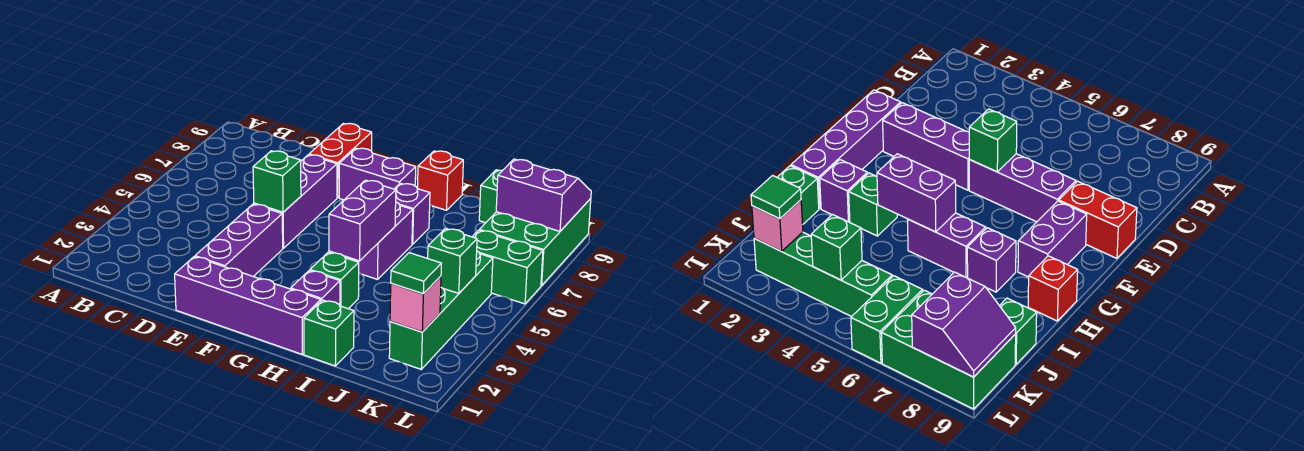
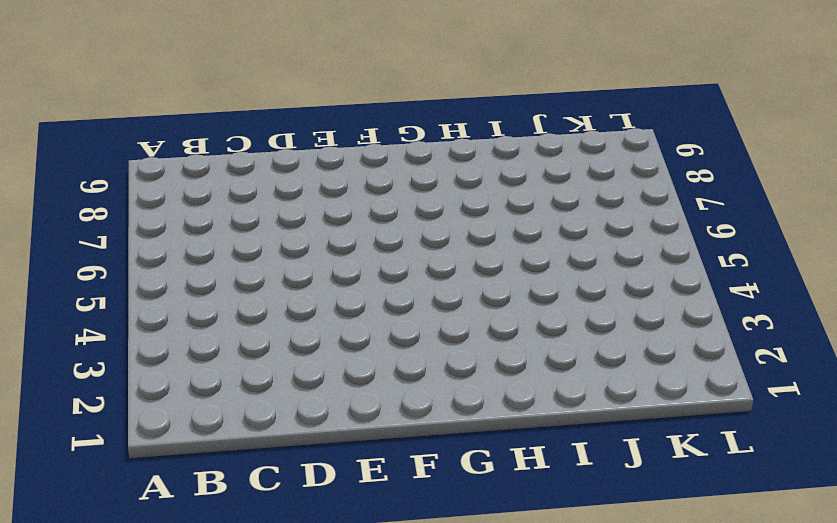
none -> purple 1x4 brick [175,257,321,354]
none -> purple 1x3 brick [195,204,283,277]
none -> purple 1x3 brick [254,155,337,248]

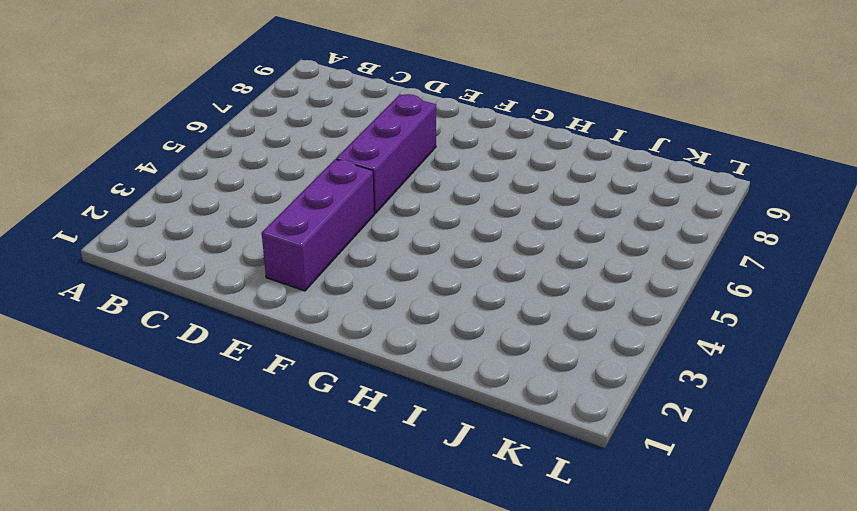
none -> purple 1x4 brick [175,257,321,354]
none -> red 1x2 brick [309,123,372,198]
none -> purple 1x2 brick [339,148,416,200]

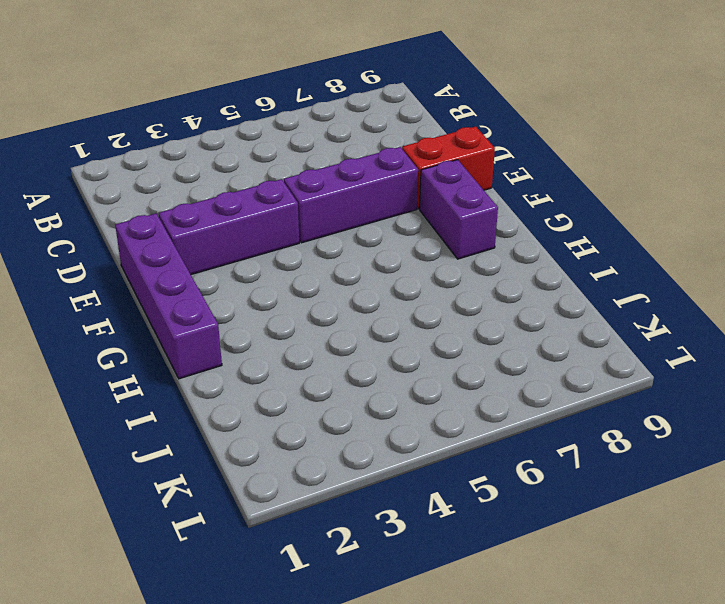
none -> purple 1x1 brick [291,270,340,306]
none -> green 1x1 brick [310,252,359,309]
none -> purple 1x2 brick [347,202,413,279]

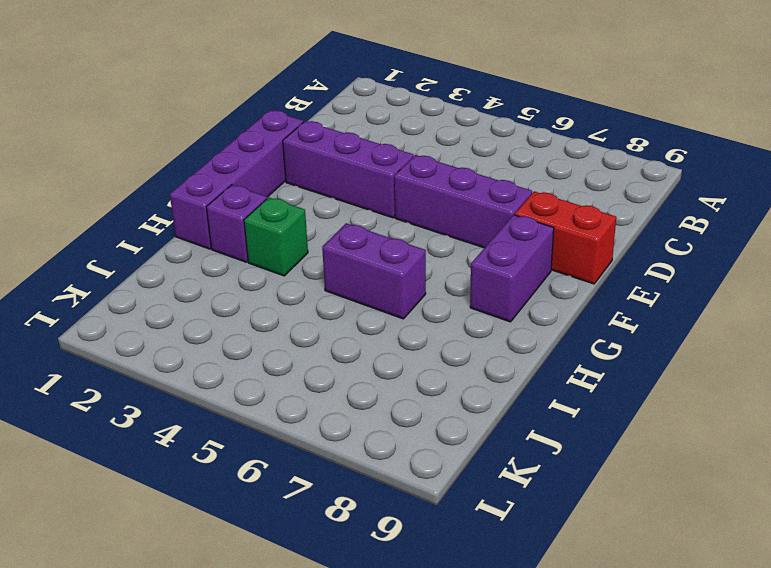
none -> purple 1x1 brick [395,183,430,244]
none -> red 1x1 brick [418,151,463,210]
none -> green 1x1 brick [304,300,354,366]

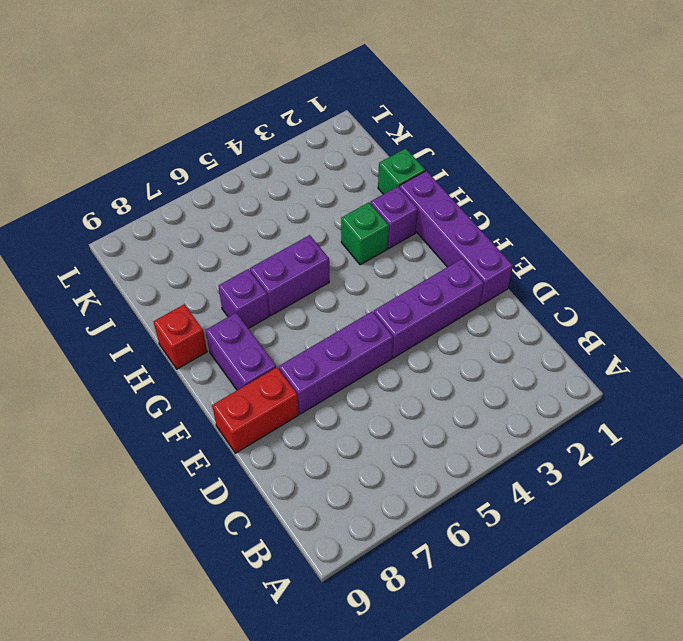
none -> green 1x1 brick [479,170,503,223]
none -> green 1x4 brick [389,251,493,369]
none -> green 1x2 brick [473,230,543,304]

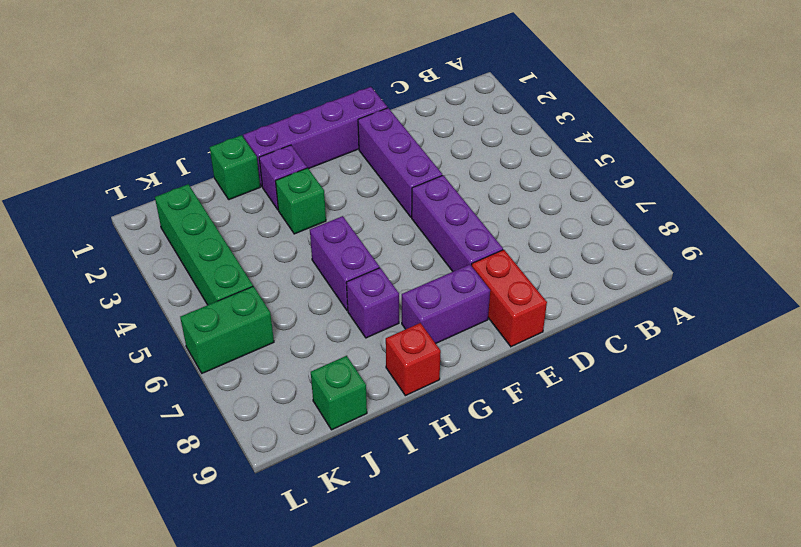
none -> green 2x3 brick [479,198,591,286]
none -> green 1x1 brick [253,151,301,212]
none -> purple 1x2 brick [329,180,396,261]

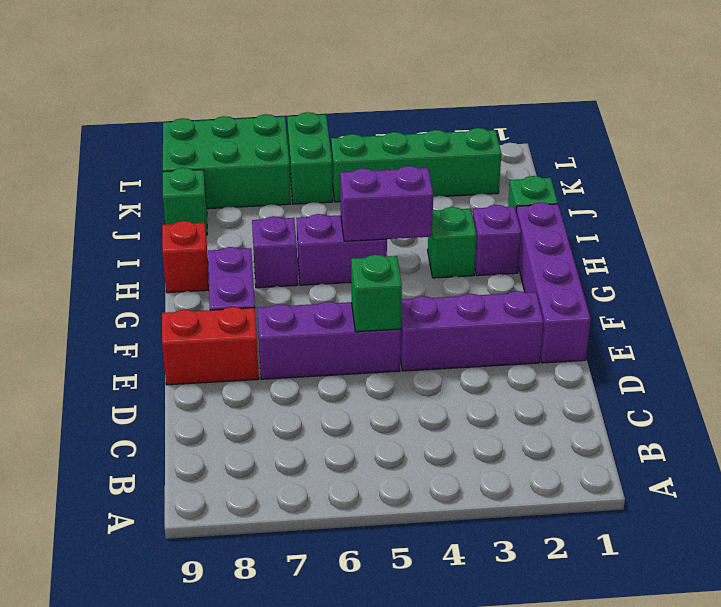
none -> pink 1x1 brick [390,276,441,332]
none -> green 1x1 brick [428,229,477,293]
none -> purple 2x2 slope [496,159,591,231]

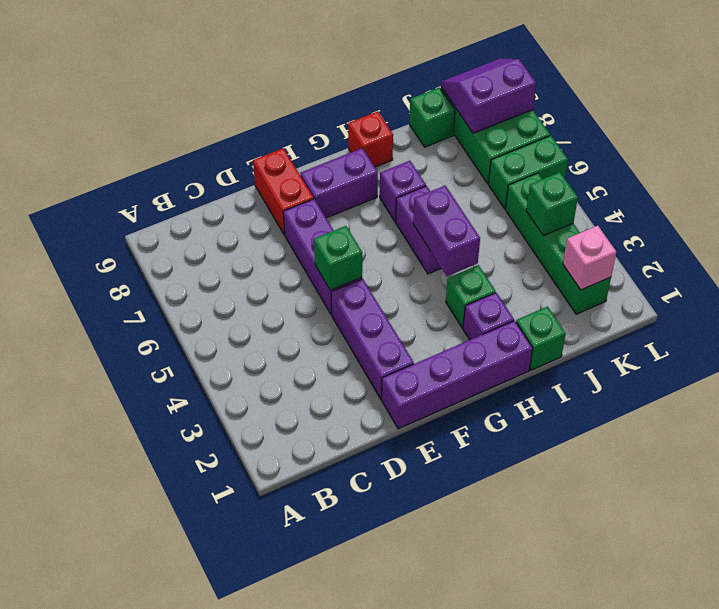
none -> green 1x1 tile [391,253,441,294]

